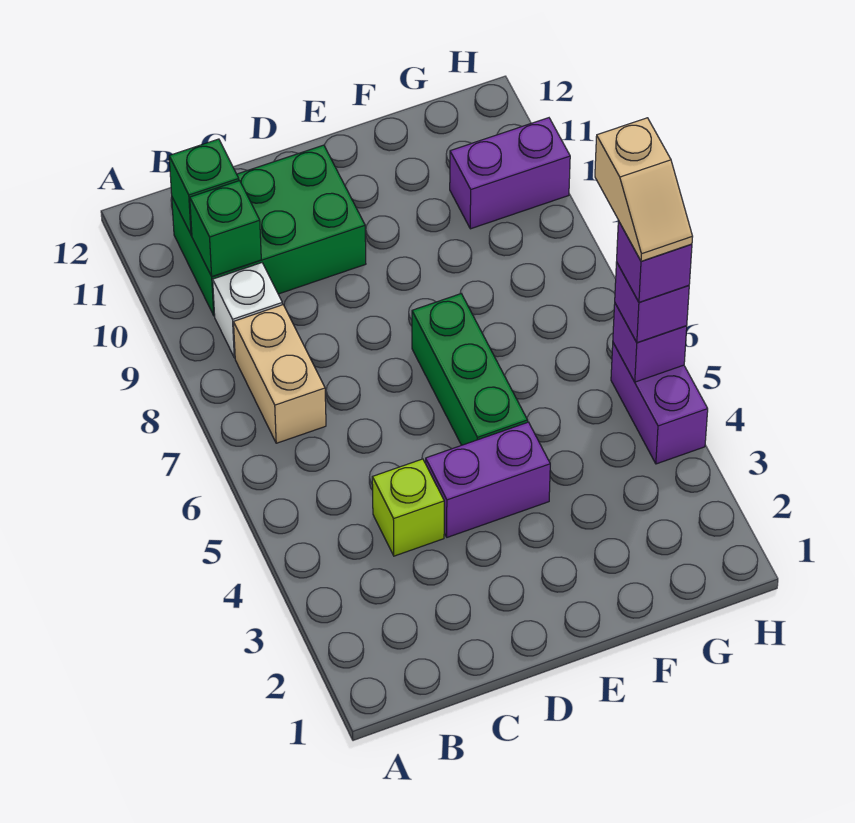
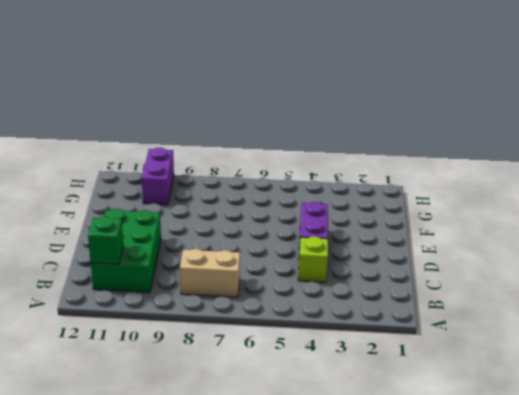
none -> white 1x1 brick [213,263,283,358]
none -> green 1x3 brick [412,294,528,445]
none -> purple 1x2 brick [611,343,708,464]

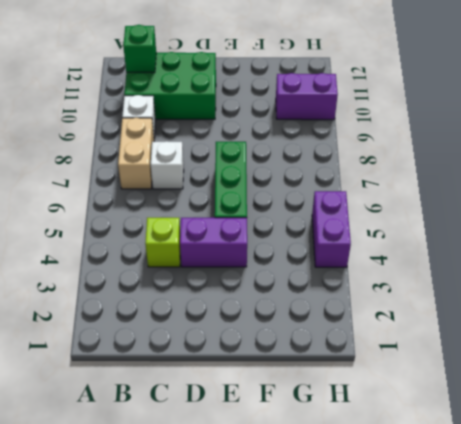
white 1x1 brick [151,141,184,189] -> none
none -> green 1x1 brick [190,181,261,276]
none -> purple 1x1 brick [613,304,687,382]
none -> purple 1x1 brick [615,262,689,343]

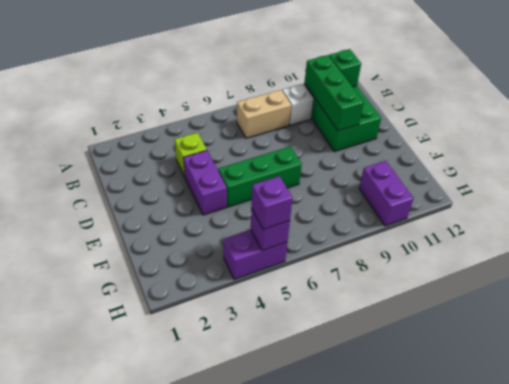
green 1x3 brick [304,55,364,131] -> green 1x1 brick [190,181,261,276]
none -> purple 1x1 brick [617,221,692,302]
none -> tan 1x2 slope [595,118,693,261]

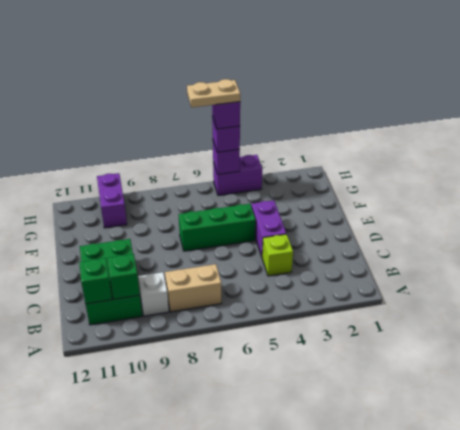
tan 1x2 plate [187,79,240,107] -> tan 1x2 slope [595,118,693,261]

